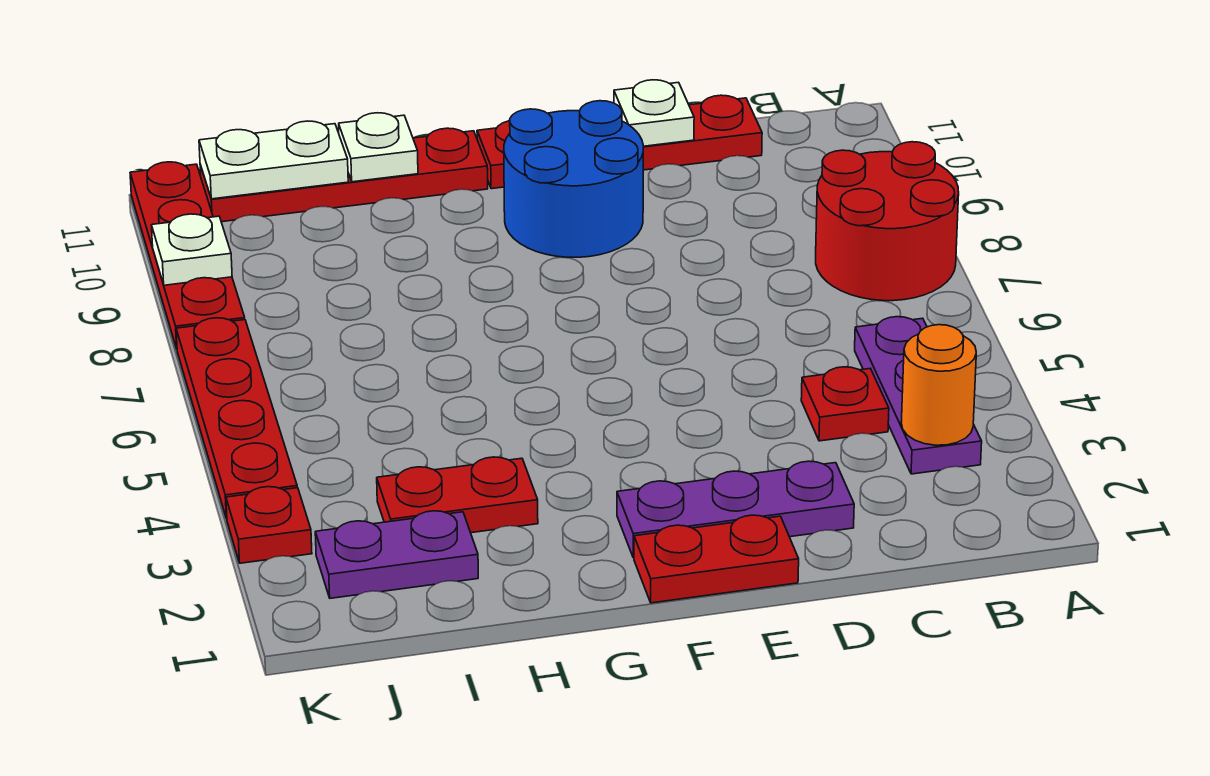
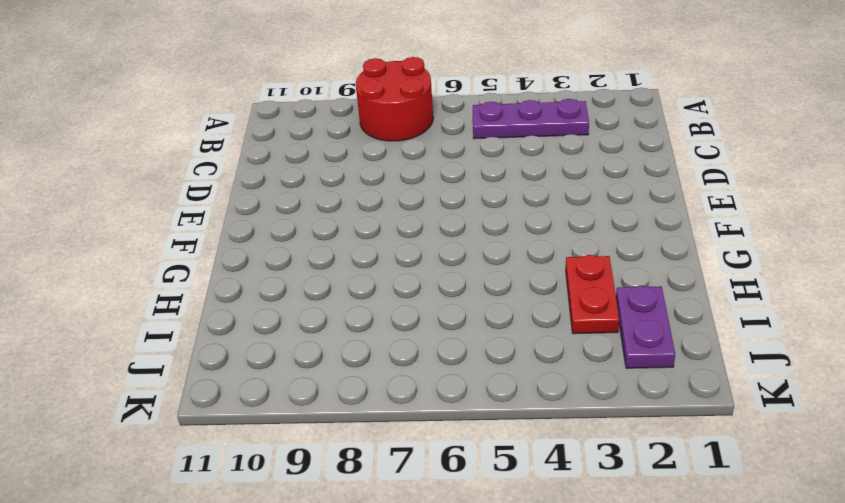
none -> red 1x1 plate [801,367,889,441]
none -> red 1x4 plate [477,95,762,189]
none -> purple 1x3 plate [617,461,854,558]

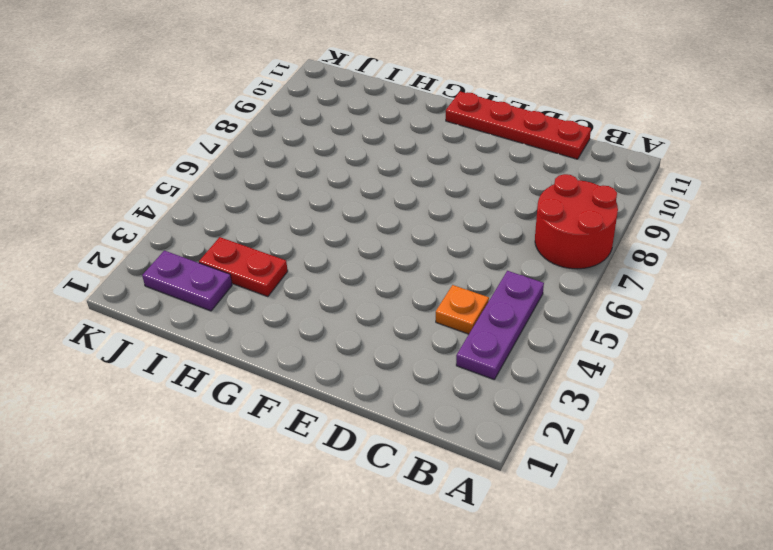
orange 1x1 plate [436,285,489,334] -> red 1x1 plate [801,367,889,441]
none -> purple 1x3 plate [617,461,854,558]
none -> red 1x2 plate [634,515,799,603]
none -> blue 2x2 round brick [504,101,643,257]

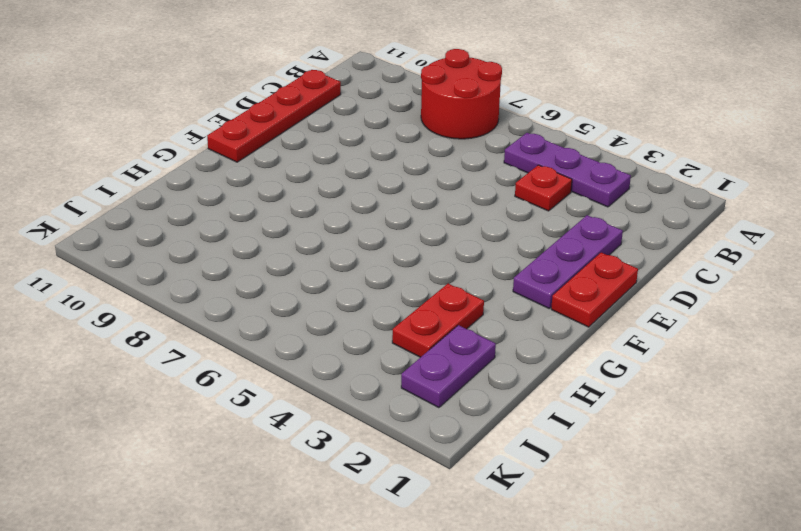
none -> blue 2x2 round brick [504,101,643,257]
none -> red 1x4 plate [200,128,488,222]
none -> red 1x1 plate [226,487,312,563]

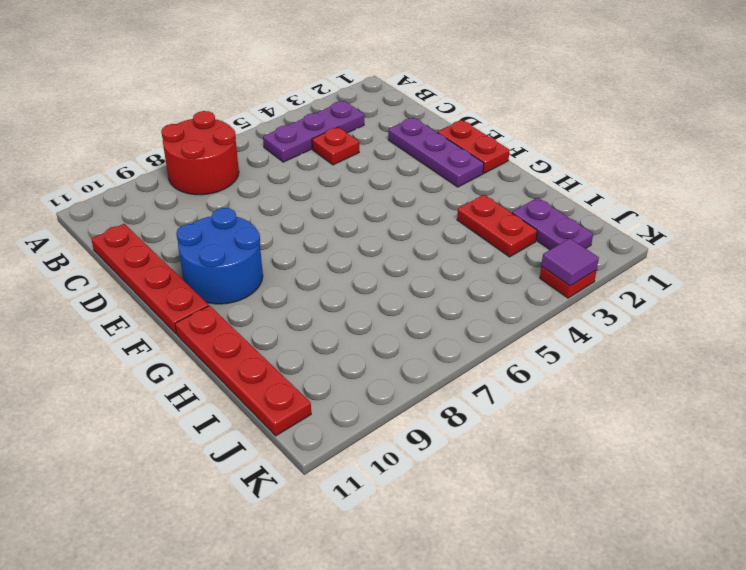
purple 1x1 tile [541,238,599,286] -> none
none -> red 1x4 plate [176,318,297,519]
none -> red 1x4 plate [130,162,245,349]
none -> orange 1x1 round brick [901,325,976,445]

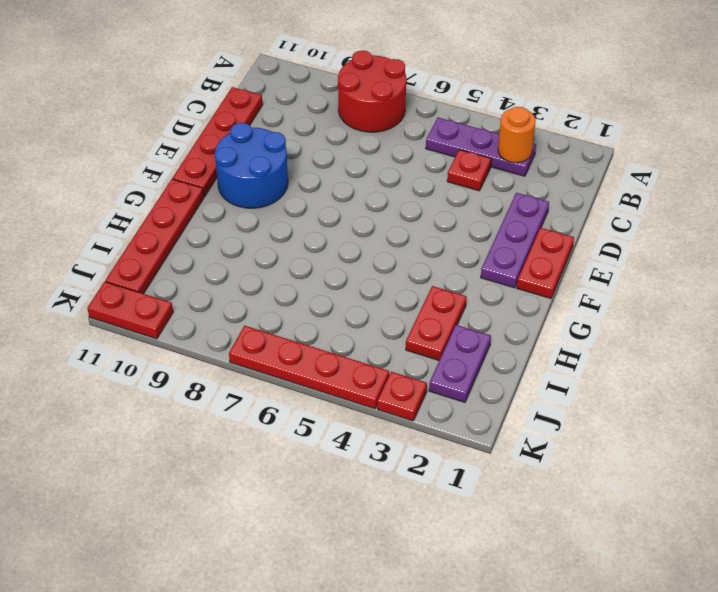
red 1x2 plate [87,282,173,339] -> red 1x4 plate [130,162,245,349]
none -> white 1x1 plate [614,80,694,146]
none -> white 1x1 plate [339,113,418,182]
none -> white 1x2 plate [199,121,348,199]

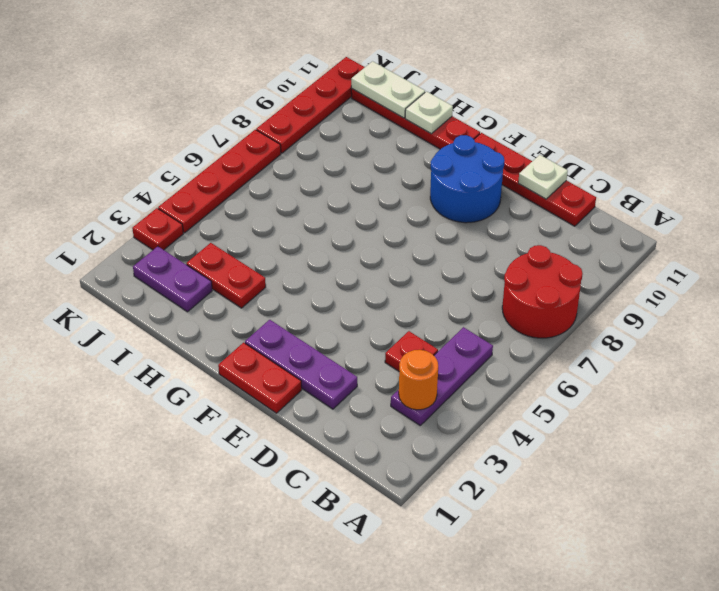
none -> white 1x1 plate [152,214,232,285]

